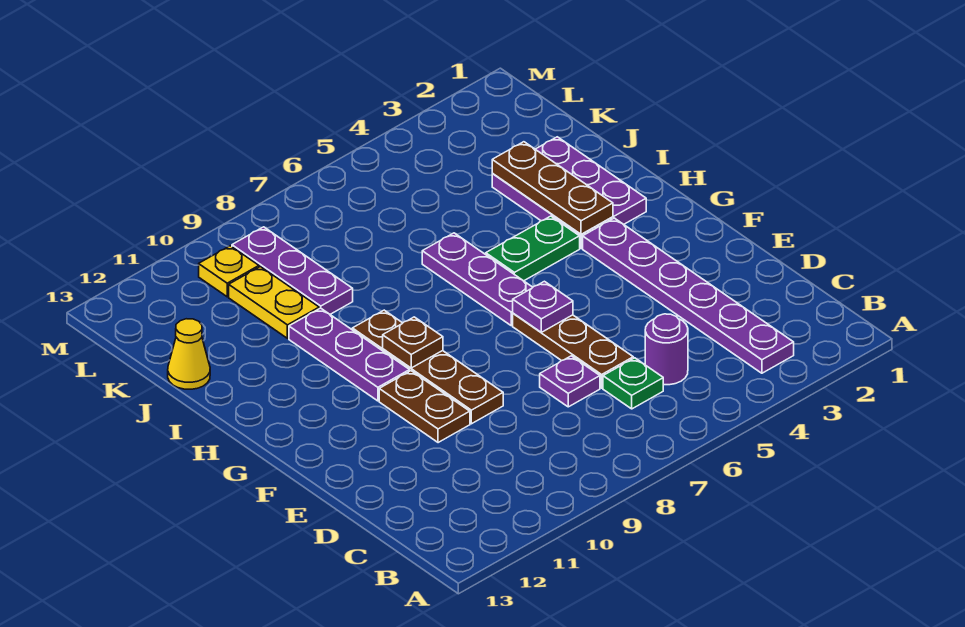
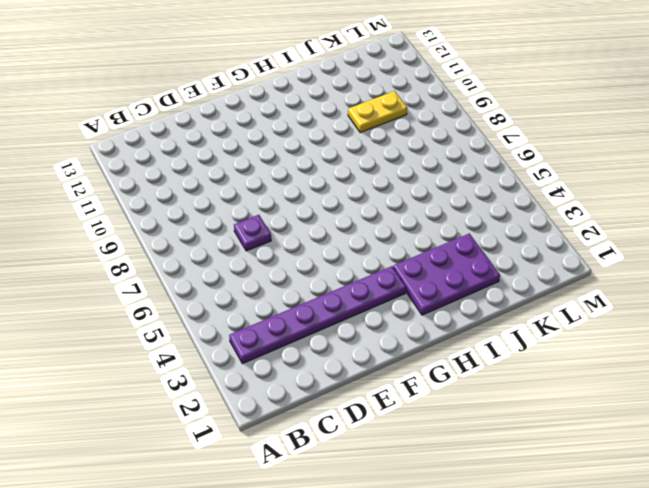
none -> purple 1x1 round brick [645,314,688,385]
none -> green 1x1 plate [603,358,663,409]
none -> brown 1x3 plate [513,313,633,388]

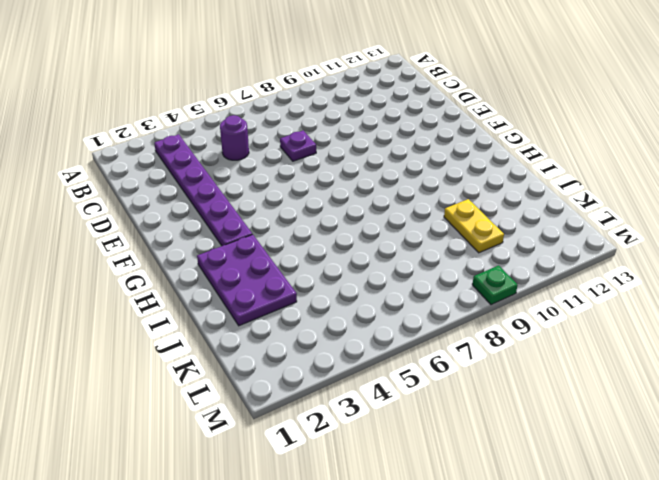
green 1x1 plate [472,265,518,305] -> green 1x1 plate moved to [603,358,663,409]
none -> brown 1x3 plate [513,313,633,388]
none -> brown 1x4 plate [352,310,503,424]
none -> brown 1x2 plate [379,371,470,443]

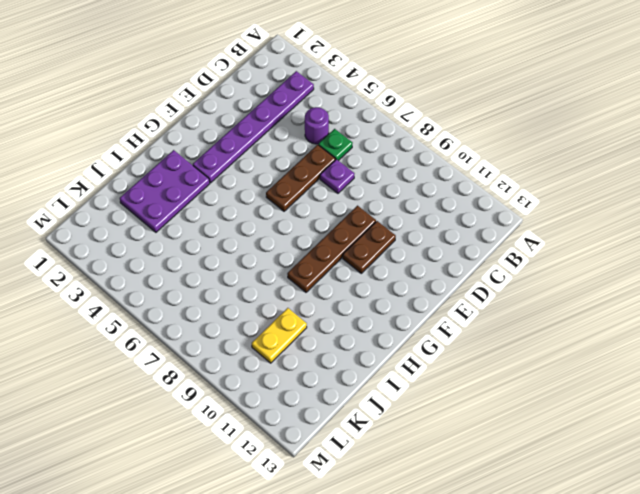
none -> purple 1x3 plate [422,233,533,325]
none -> purple 1x3 plate [289,308,410,401]
none -> green 1x2 plate [486,216,580,281]

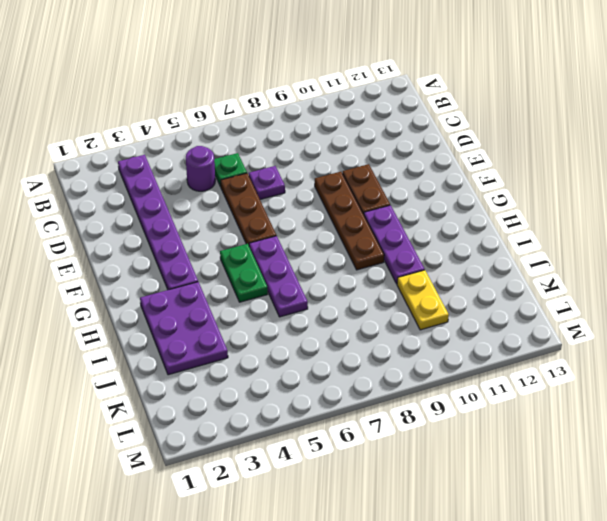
green 1x2 plate [220,244,268,302] -> green 1x2 plate turned to [486,216,580,281]
none -> purple 1x3 plate [232,227,353,314]
none -> yellow 1x1 cone [168,319,210,389]
none -> yellow 1x1 plate [199,246,259,297]

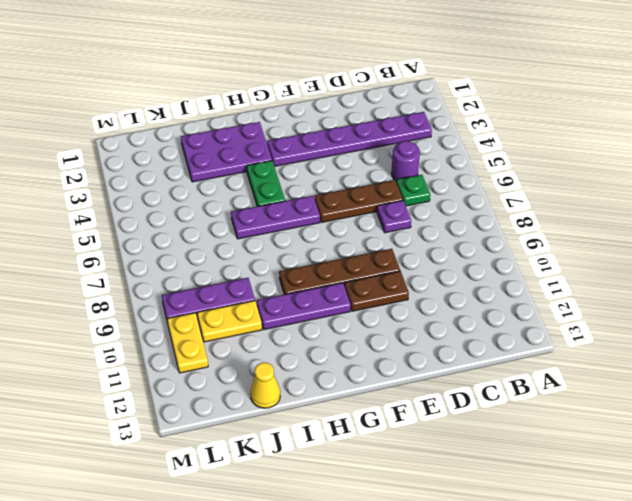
yellow 1x2 plate [167,313,208,373] -> yellow 1x1 plate [199,246,259,297]
none -> purple 1x1 plate [513,281,573,332]
none -> brown 1x1 plate [383,317,443,368]
none -> brown 1x3 plate [492,142,613,234]

